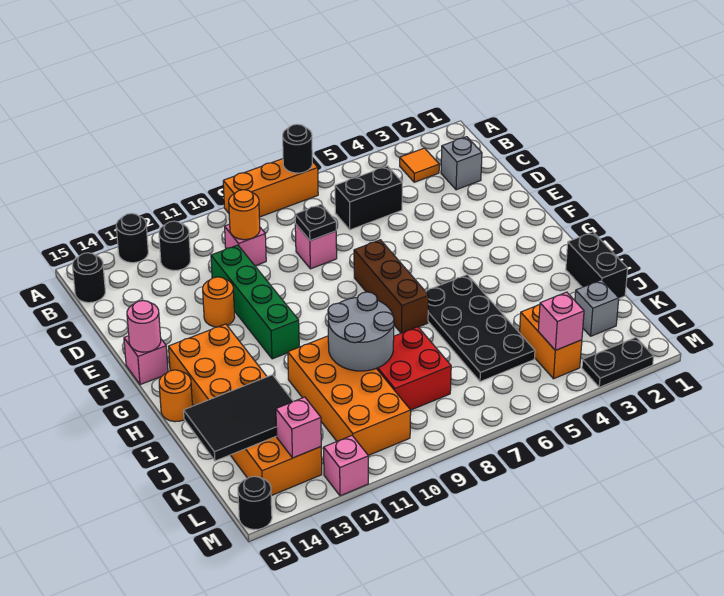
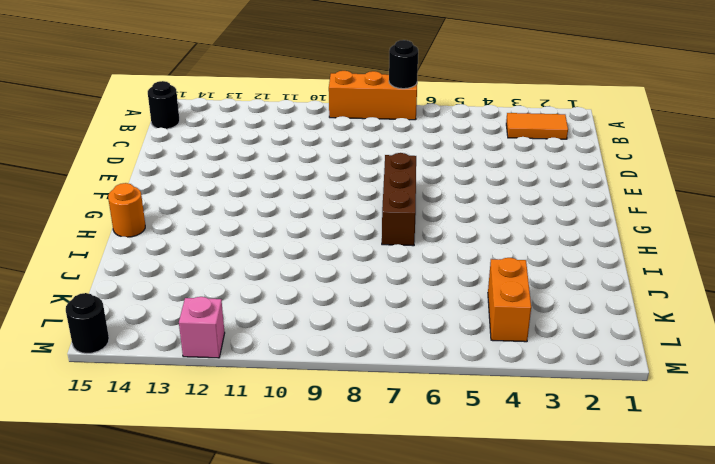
orange 1x2 tile [506,113,568,139] -> orange 1x1 tile [400,148,439,182]
none -> black 1x1 round brick [116,213,148,263]
none -> black 1x1 round brick [159,221,190,271]
none -> grey 1x1 brick [441,137,482,190]
none -> black 1x2 brick [335,166,402,230]

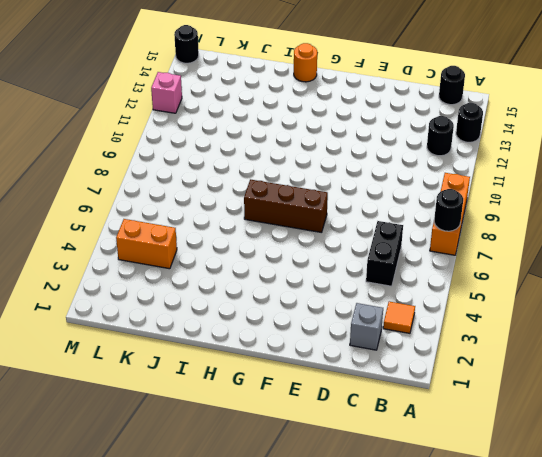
none -> pink 1x1 brick [225,224,266,266]
none -> pink 1x1 brick [295,224,337,269]
none -> green 1x4 brick [211,245,299,359]
none -> orange 1x1 round brick [203,277,235,327]

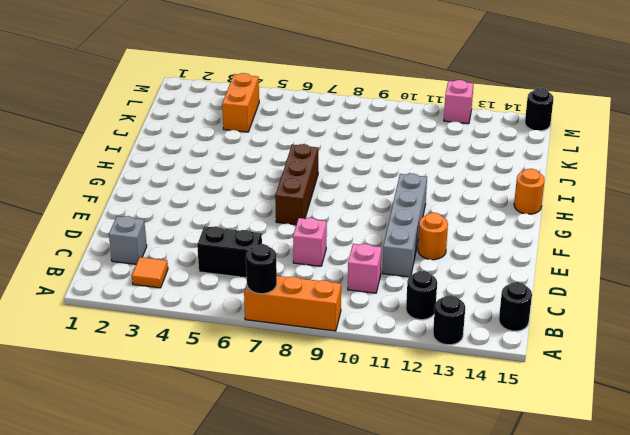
grey 1x4 brick [382,173,427,277] -> green 1x4 brick [211,245,299,359]
none -> pink 1x1 brick [124,336,168,385]
none -> orange 2x6 brick [168,324,322,496]
none -> black 2x4 plate [425,275,535,382]
none -> black 1x2 brick [566,232,628,298]

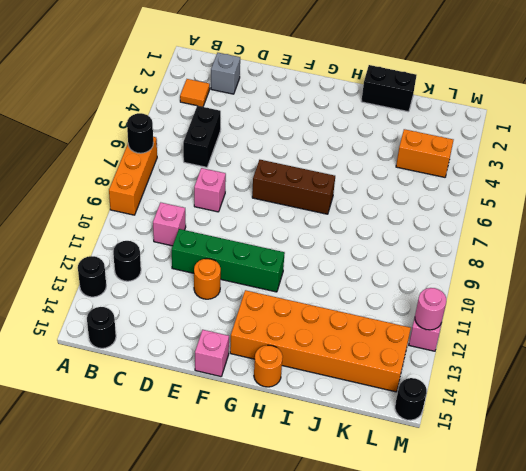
pink 1x1 round brick [415,288,446,330] -> pink 1x1 round brick moved to [127,301,161,352]
none -> black 2x4 plate [425,275,535,382]
none -> orange 2x4 brick [288,336,411,455]
none -> red 2x2 brick [376,327,451,410]
none -> grey 1x1 brick [575,280,619,336]

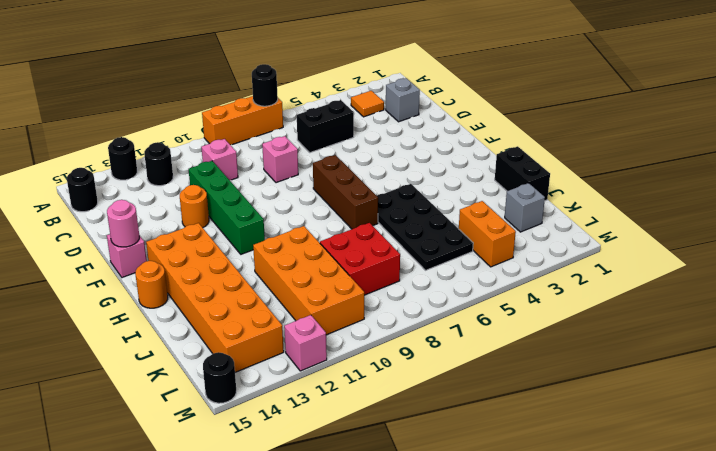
none -> black 1x2 plate [582,338,654,387]
none -> orange 1x1 round brick [229,190,260,240]
none -> black 1x1 plate [295,204,336,241]
none -> grey 2x2 round brick [328,292,394,371]

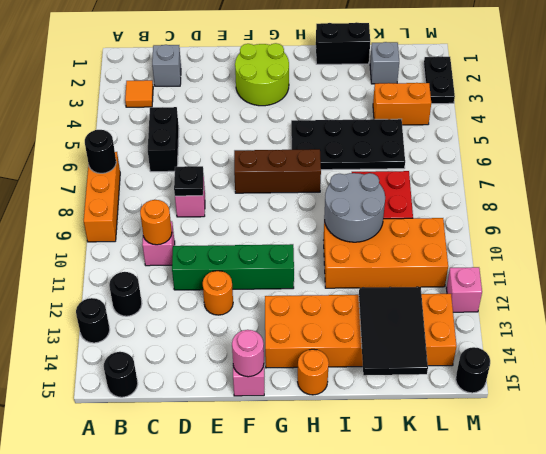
lime 2x2 round brick [235,43,289,106] -> none
none -> pink 1x1 brick [538,292,584,350]
none -> pink 1x1 brick [276,397,321,458]

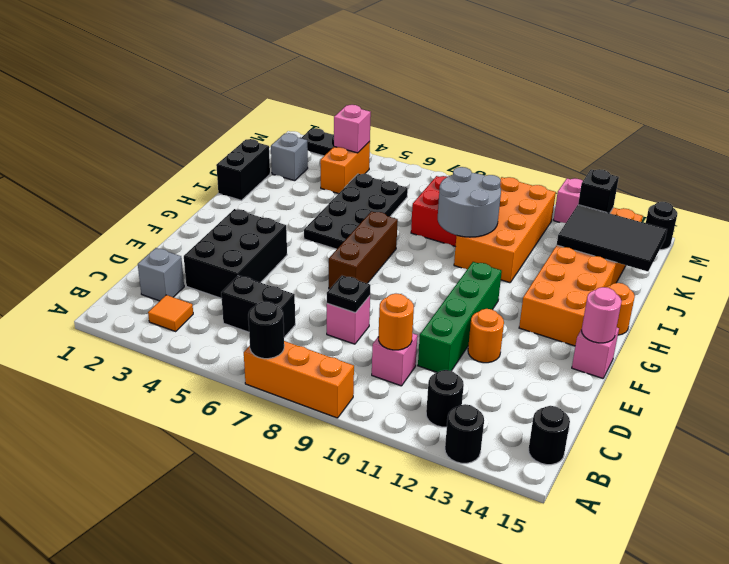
black 2x3 brick [184,209,287,299] -> none
black 1x1 brick [578,169,619,213] -> pink 1x1 brick [276,397,321,458]

